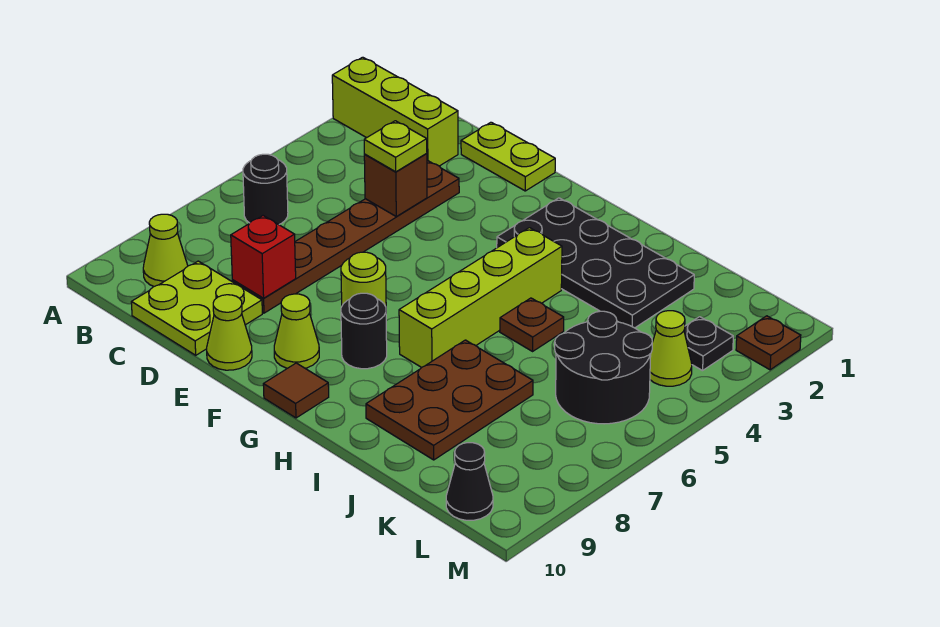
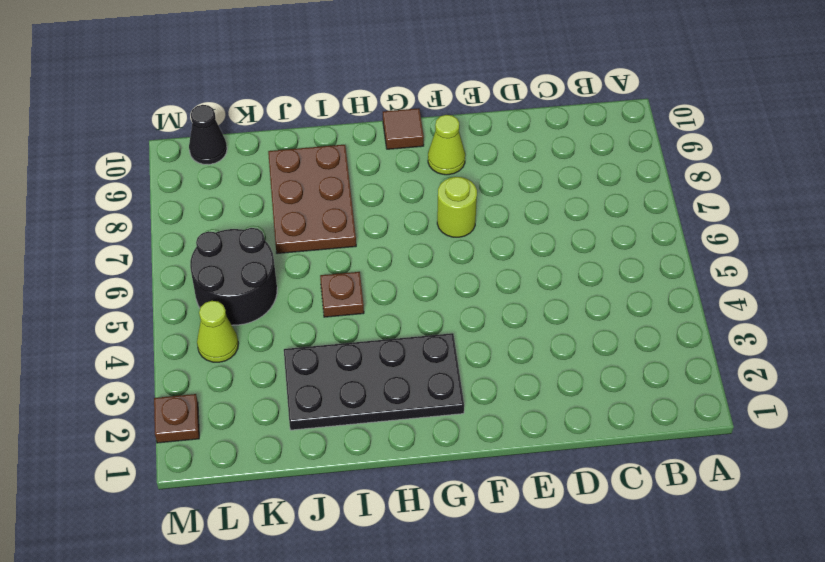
none -> lime 1x3 brick [332,57,458,166]
none -> black 1x1 round brick [243,154,288,225]
none -> lime 1x1 cone [143,214,188,286]

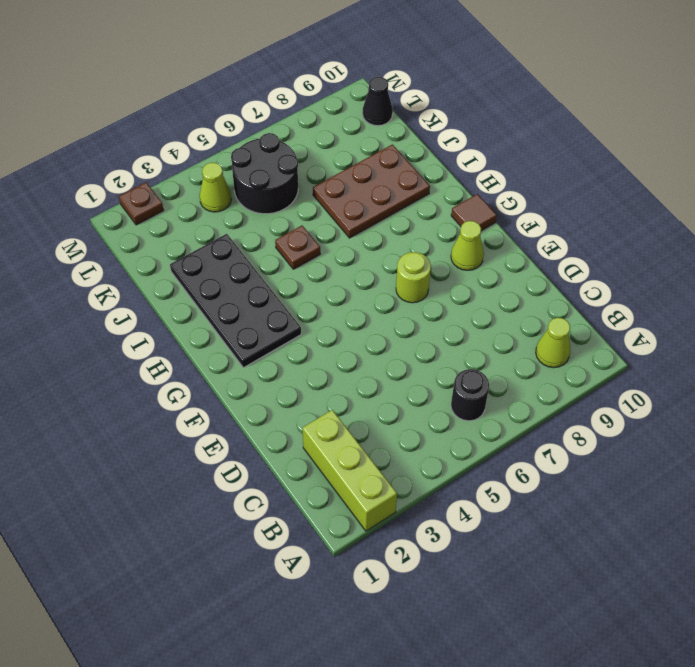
none -> lime 2x2 plate [131,261,262,355]
none -> lime 1x2 plate [461,122,555,191]
none -> brown 1x6 plate [232,161,459,313]

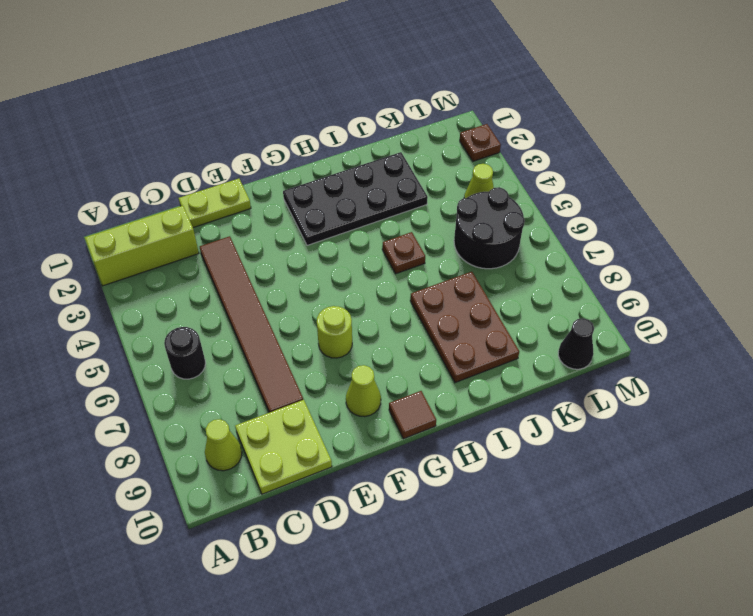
brown 1x6 tile [200,236,303,413] -> brown 1x6 plate [232,161,459,313]
none -> lime 1x1 cone [207,295,252,370]
none -> black 1x1 round brick [341,293,387,369]
none -> lime 1x4 brick [399,228,562,368]

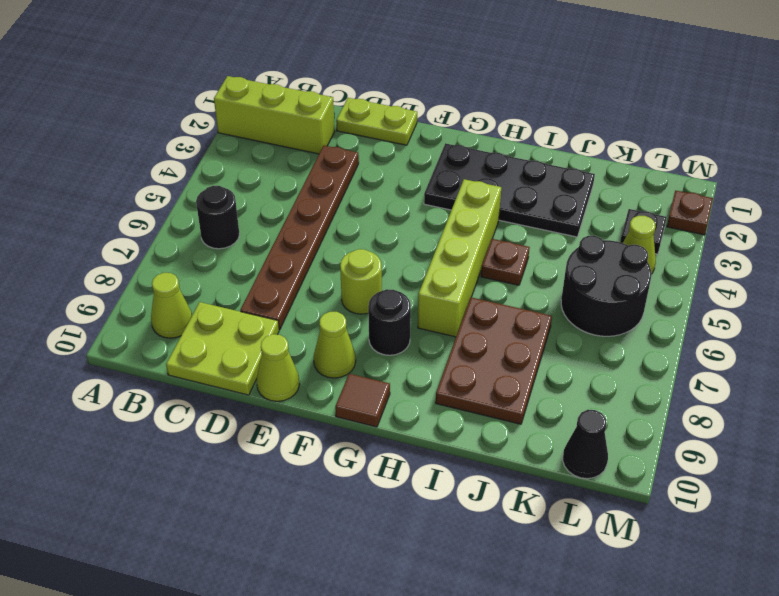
none -> brown 1x1 brick [364,154,427,216]
none -> red 1x1 brick [231,216,296,298]
none -> lime 1x1 plate [364,121,427,172]

